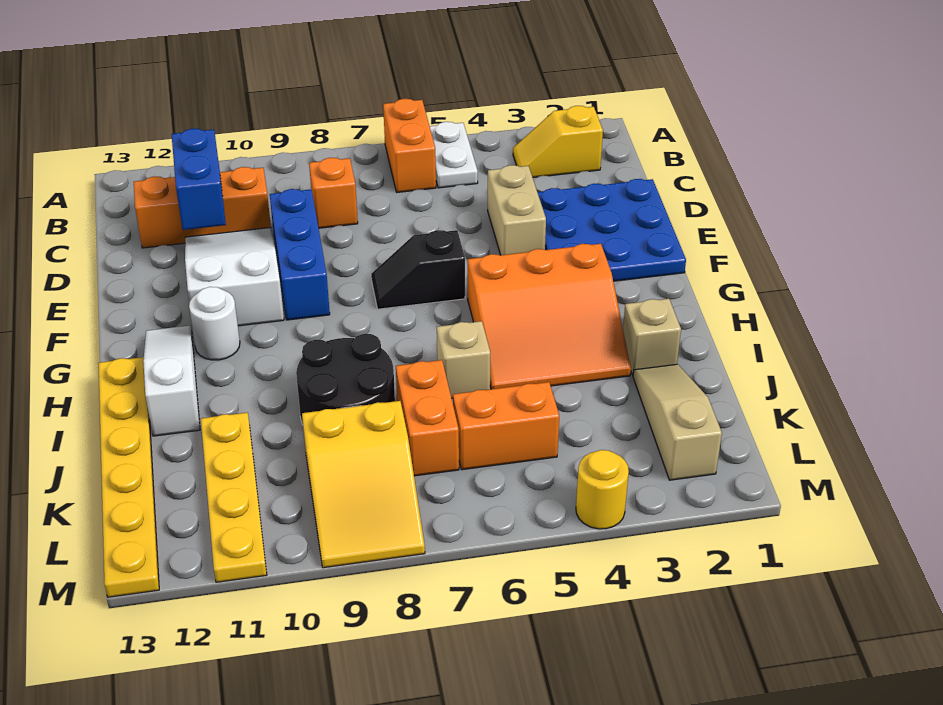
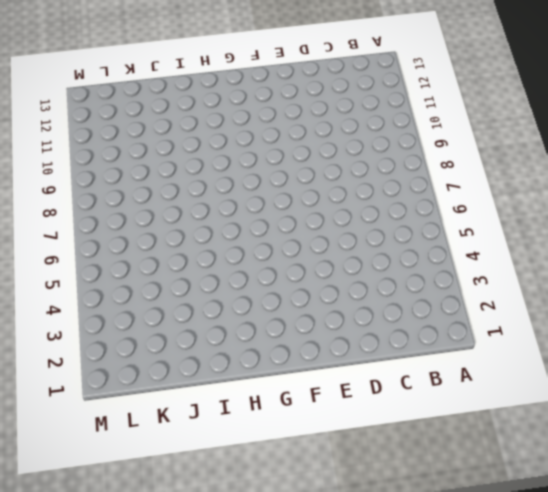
none -> white 1x2 plate [430,122,478,188]
none -> orange 1x2 brick [383,99,436,192]
none -> yellow 1x2 slope [513,106,603,177]

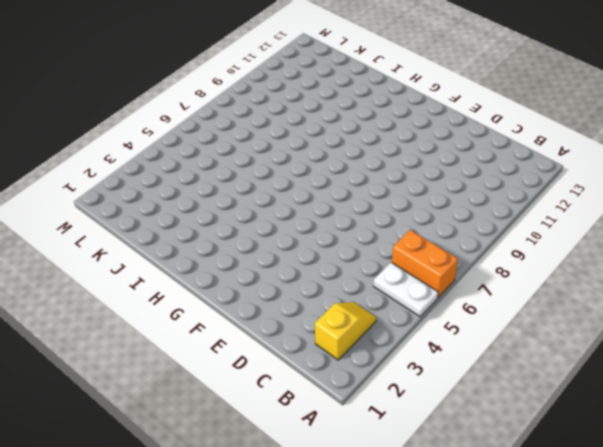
none -> orange 1x1 brick [309,158,358,228]
none -> orange 1x3 brick [134,167,271,248]
none -> blue 3x3 plate [537,179,686,281]

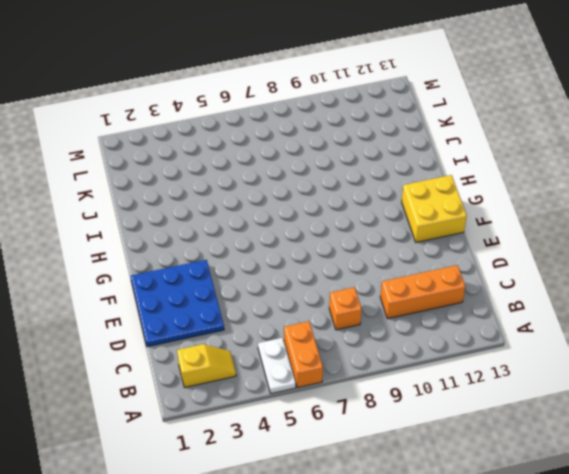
yellow 2x2 brick [402,175,467,242] -> white 1x3 slope [143,326,200,436]
none -> tan 1x2 brick [488,165,546,255]
none -> blue 1x3 brick [270,189,330,320]
none -> white 2x3 slope [185,228,284,326]

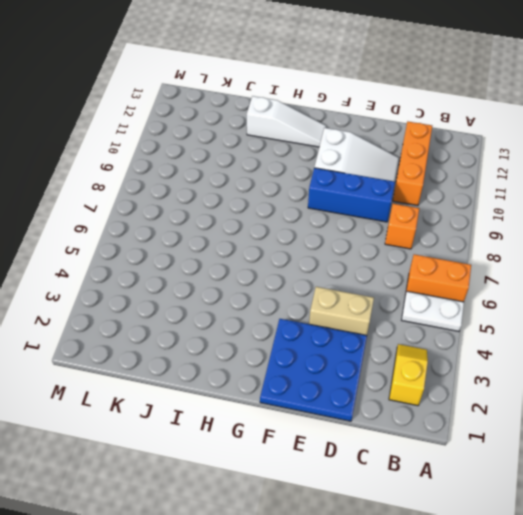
none -> black 1x2 slope [371,230,465,309]
none -> orange 3x3 slope [468,244,631,389]
none -> white 1x1 round brick [189,287,240,360]

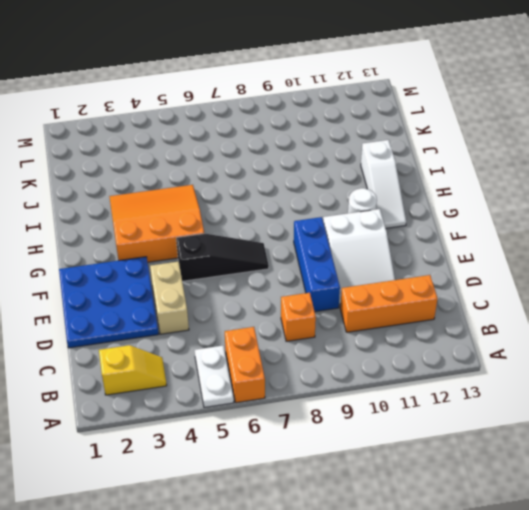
black 1x3 slope [176,234,269,281] -> black 1x2 slope [371,230,465,309]
none -> yellow 1x6 plate [98,357,159,597]
none -> tan 1x1 brick [623,299,681,375]
none -> tan 1x1 brick [437,321,490,399]

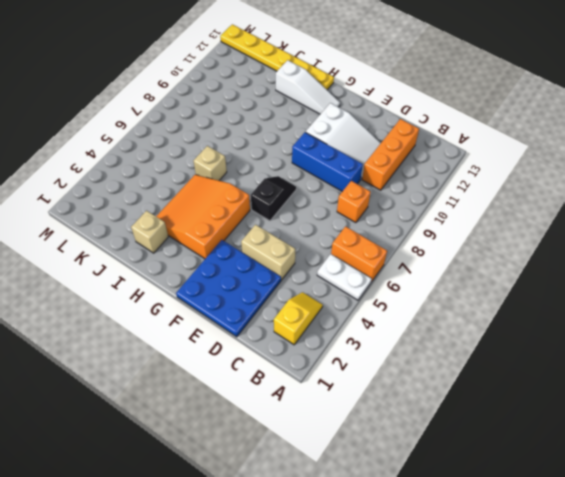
none -> white 1x1 round brick [189,287,240,360]
none -> black 2x2 round brick [296,334,395,425]
none -> tan 1x3 slope [633,364,722,480]

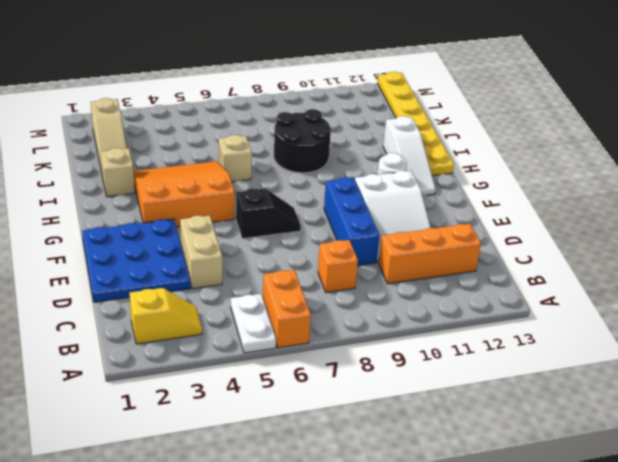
none -> orange 1x2 brick [396,360,459,476]
none -> yellow 1x4 plate [201,412,267,582]
none -> orange 1x2 brick [453,382,559,470]

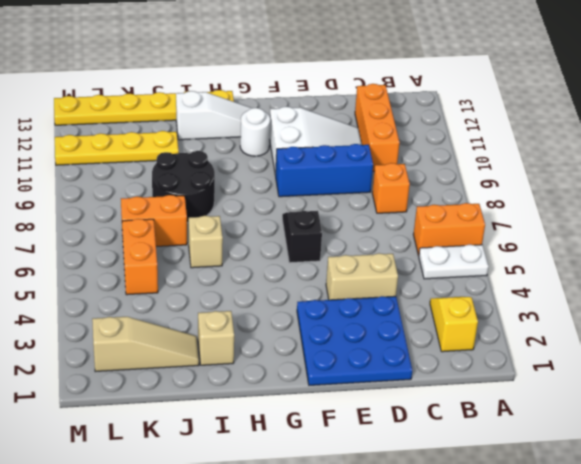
none -> orange 3x3 slope [468,244,631,389]
none -> yellow 2x3 slope [302,401,425,568]
none -> yellow 1x1 round brick [576,450,629,529]

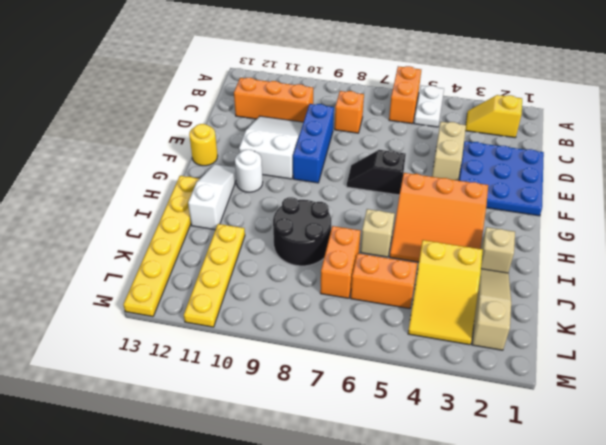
yellow 1x1 round brick [189,124,218,166] -> yellow 1x1 round brick moved to [576,450,629,529]
yellow 2x3 slope [408,240,483,345] -> yellow 2x3 slope moved to [302,401,425,568]
none -> blue 1x2 brick [172,129,226,230]

